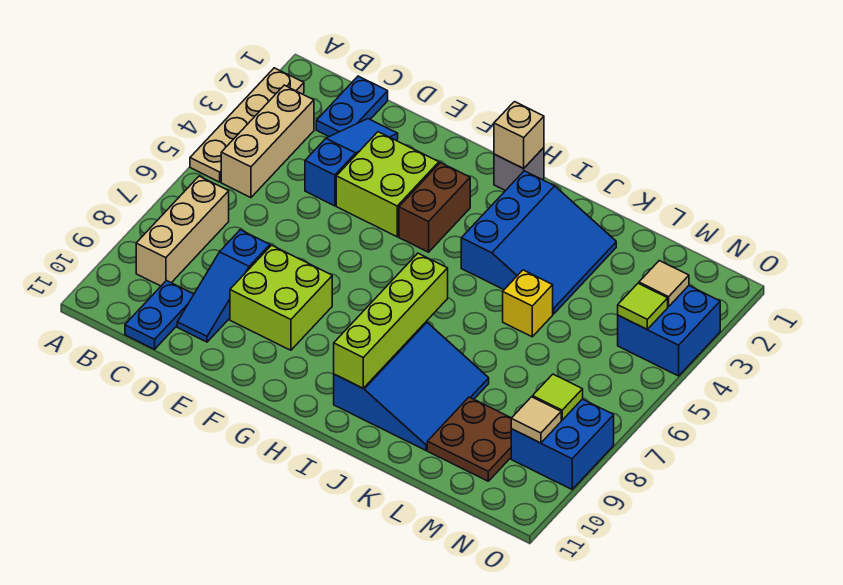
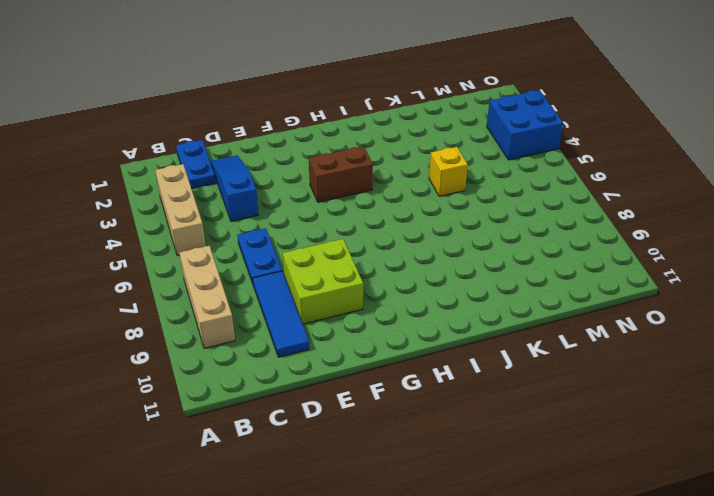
blue 1x2 plate [237,228,282,284] -> blue 1x2 plate moved to [125,281,194,349]
blue 1x3 tile [253,271,309,357] -> blue 1x3 slope [177,230,270,342]
brown 1x2 brick [309,146,373,202] -> brown 1x2 brick turned to [399,163,470,252]
none -> tan 1x4 plate [190,68,304,182]
none -> lime 2x2 brick [336,132,439,237]
none -> grey 1x1 brick [494,148,544,191]

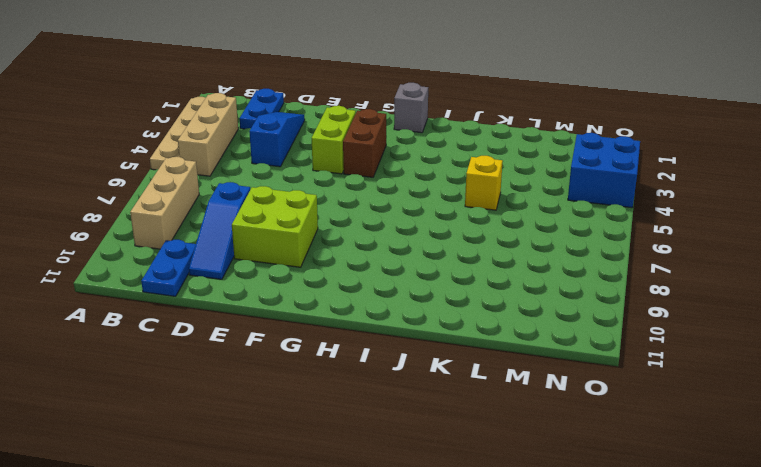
lime 1x2 brick [312,106,356,174] -> lime 2x2 brick [336,132,439,237]
none -> blue 3x3 slope [461,171,616,314]
none -> blue 3x3 slope [334,322,489,450]
none -> brown 2x2 plate [427,397,511,481]

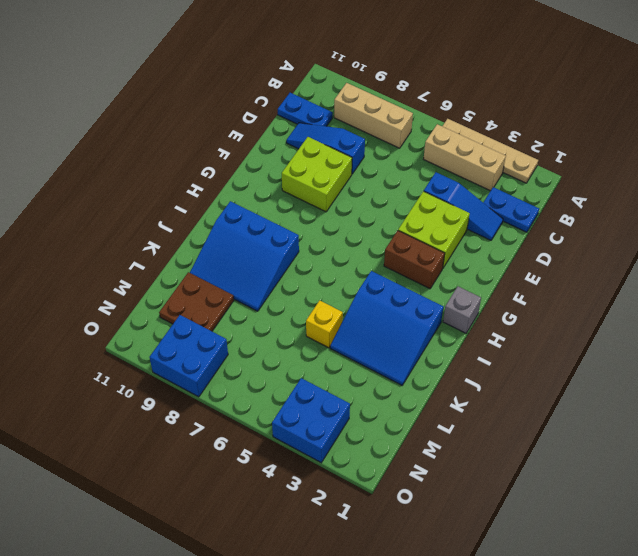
none -> tan 1x1 brick [494,102,544,168]
none -> lime 1x4 brick [334,253,448,388]
none -> tan 1x1 tile [639,261,689,307]

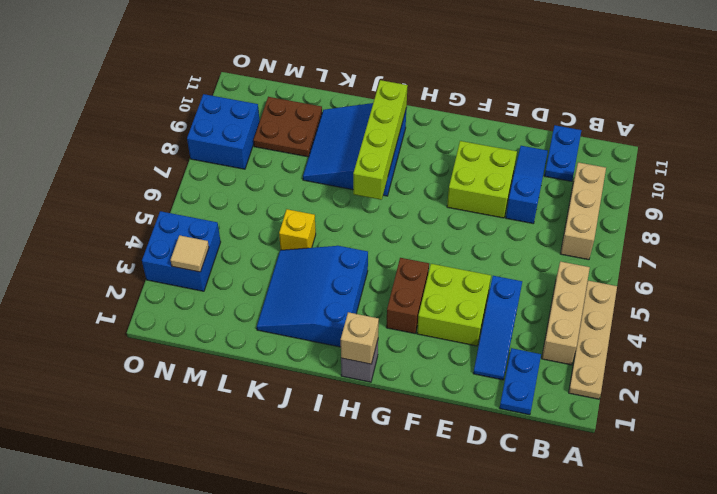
none -> lime 1x1 tile [618,283,668,329]
none -> lime 1x1 tile [533,374,583,420]
none -> tan 1x1 tile [511,397,561,443]

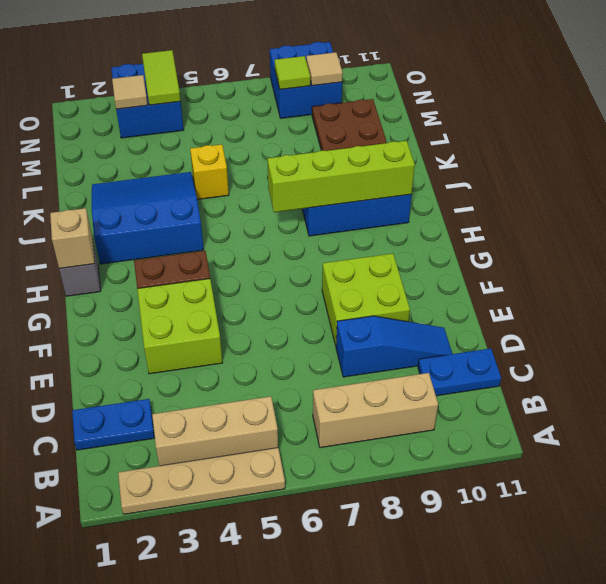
lime 1x2 tile [142,50,180,105] -> lime 1x1 tile [618,283,668,329]
none -> blue 1x3 slope [305,119,398,206]

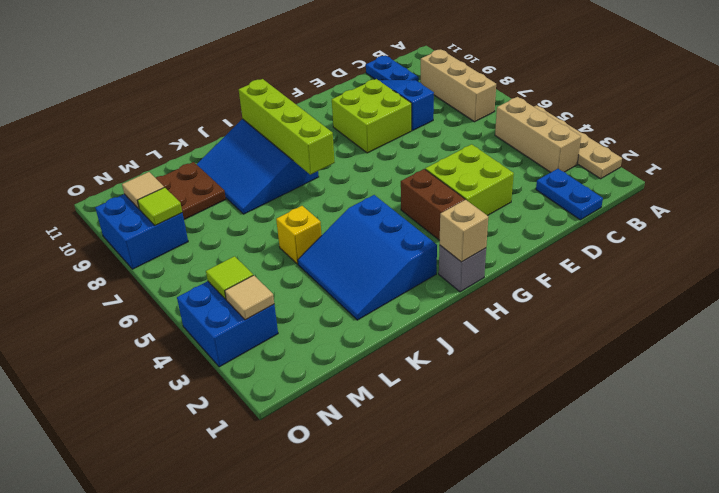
none -> blue 1x3 slope [305,119,398,206]

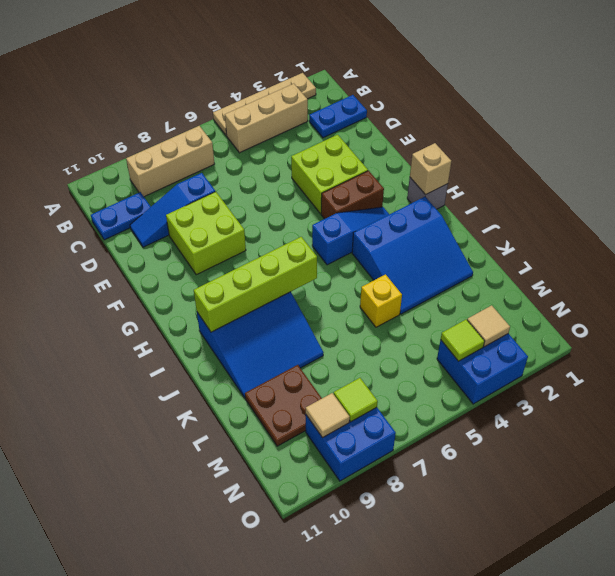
blue 1x3 slope [312,207,389,265] -> blue 1x3 slope moved to [305,119,398,206]

